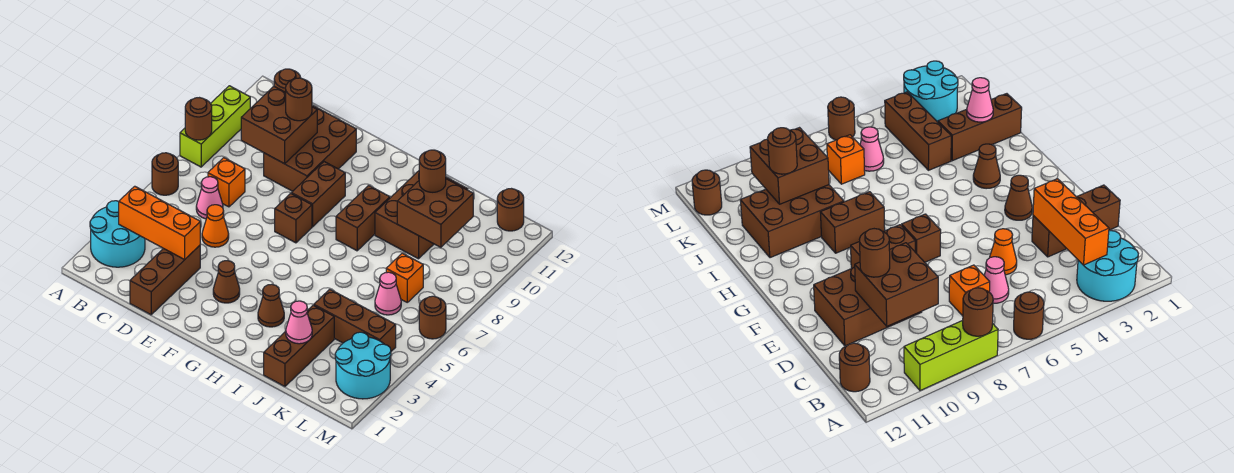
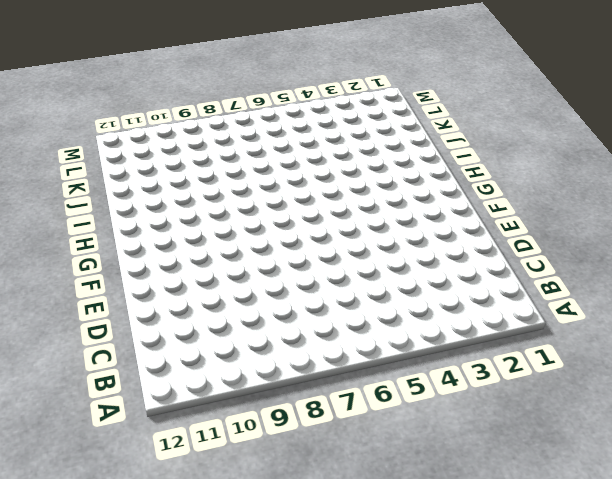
none -> cyan 2x2 round brick [90,201,145,267]
none -> brown 1x1 round brick [152,153,178,195]
none -> lime 1x3 brick [180,86,250,167]

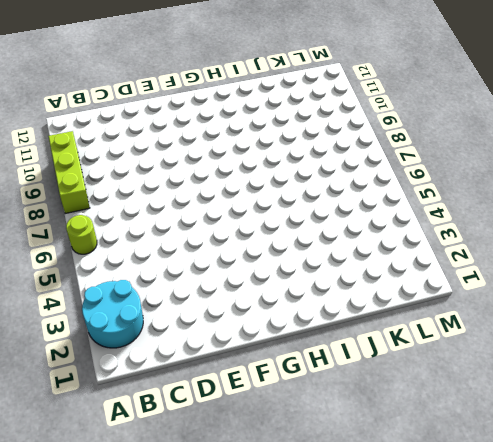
lime 1x1 round brick [66,215,97,254] -> brown 1x1 round brick [152,153,178,195]
none -> brown 1x1 round brick [274,69,301,92]
none -> pink 1x1 cone [196,177,223,219]
none -> orange 1x1 brick [208,158,245,207]

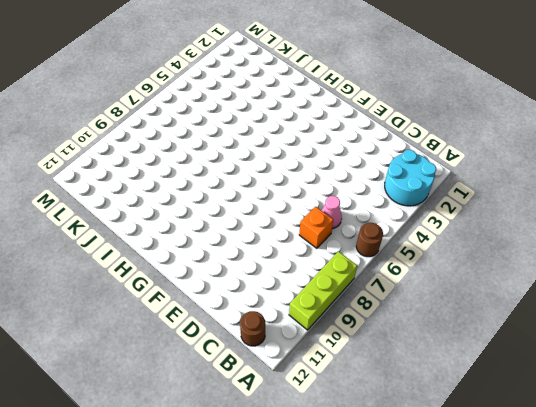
none -> brown 1x3 brick [130,245,200,315]
none -> orange 1x1 cone [202,205,229,247]
none -> brown 2x3 brick [264,106,356,191]

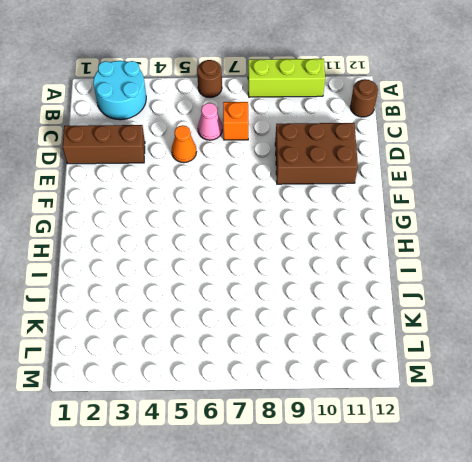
none -> brown 1x1 cone [213,261,240,303]
none -> brown 1x1 brick [275,193,312,243]
none -> brown 1x2 brick [291,162,345,227]

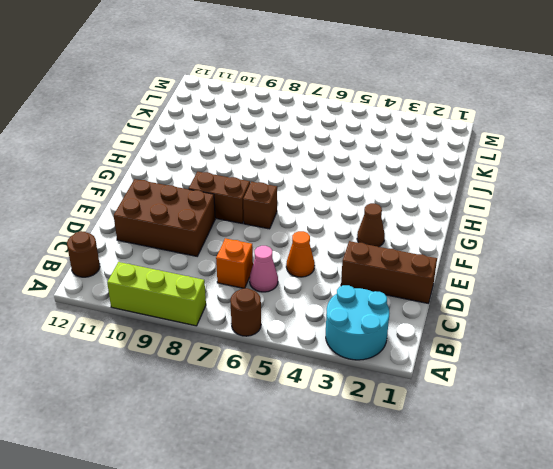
none -> brown 1x1 cone [258,284,284,327]
none -> brown 1x2 brick [336,185,390,251]
none -> brown 2x3 brick [375,171,468,259]

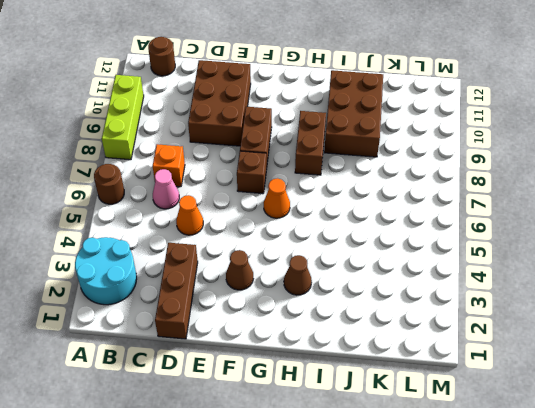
orange 1x1 cone [264,178,290,218] -> none
none -> brown 1x3 brick [264,305,334,386]
none -> brown 1x3 brick [314,289,396,351]
none -> pink 1x1 cone [375,272,401,315]

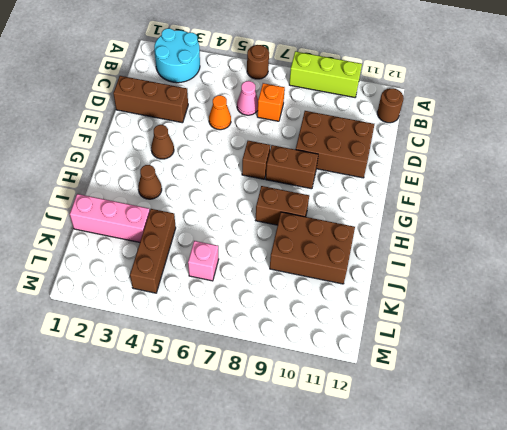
pink 1x3 brick [70,194,150,242] -> brown 1x3 brick [264,305,334,386]
pink 1x1 brick [188,241,219,281] -> pink 1x1 cone [375,272,401,315]
none -> orange 1x1 brick [386,253,423,302]
none -> cyan 2x2 round brick [335,332,391,399]
none -> brown 1x1 round brick [497,189,524,231]

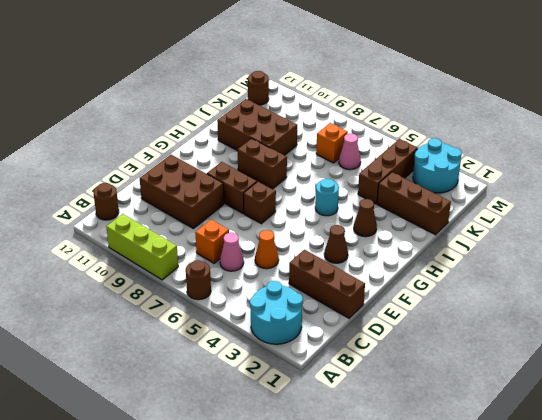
cyan 1x1 round brick [315,179,339,216] -> none
none -> brown 1x1 round brick [419,296,446,339]
none -> brown 1x1 round brick [185,98,212,140]
none -> orange 1x3 brick [119,186,200,259]

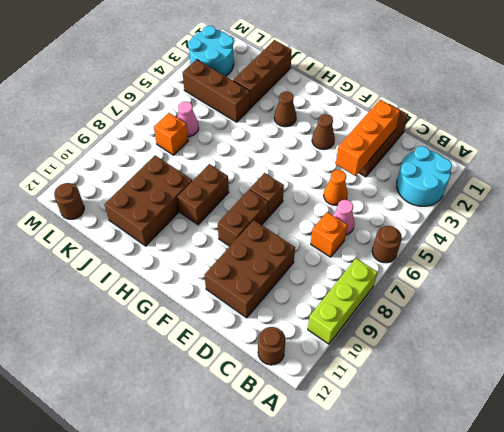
orange 1x3 brick [336,100,400,176] -> orange 1x3 brick turned to [119,186,200,259]
none -> brown 1x1 round brick [419,296,446,339]
none -> brown 1x1 round brick [185,98,212,140]
none -> brown 2x2 brick [241,87,317,164]

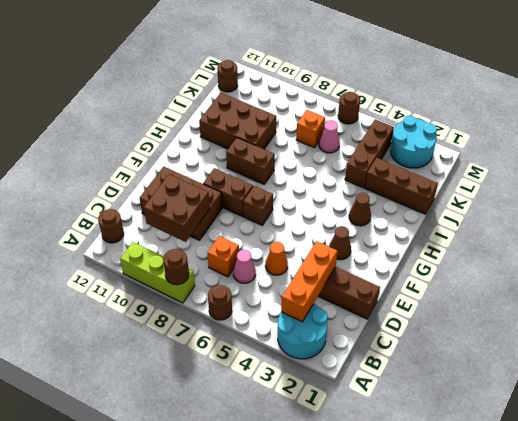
none -> pink 1x1 cone [286,301,312,344]
none -> brown 2x2 brick [397,179,473,247]
none -> brown 1x1 round brick [286,78,312,121]

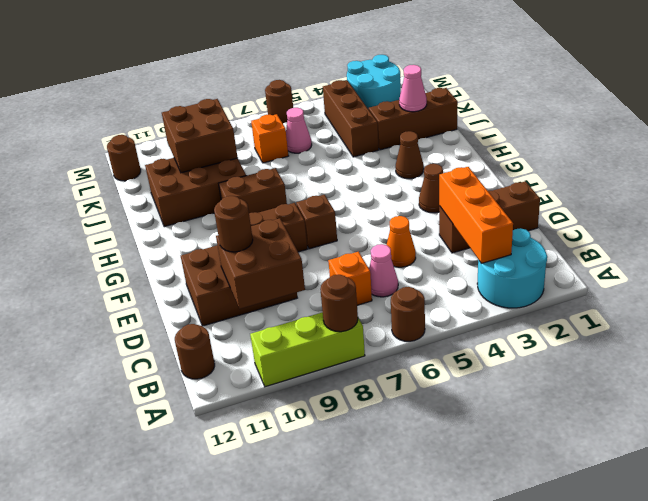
none -> brown 1x1 round brick [419,150,446,192]

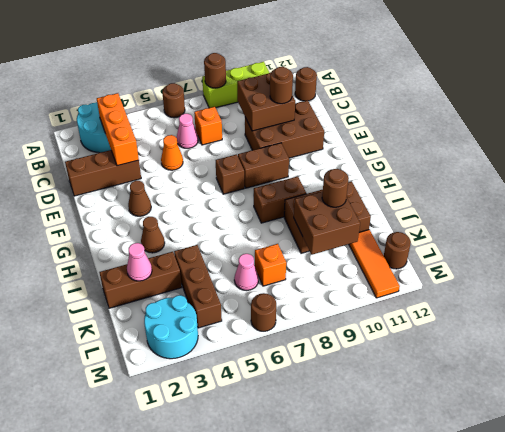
orange 1x3 tile [349,230,400,298] -> none

